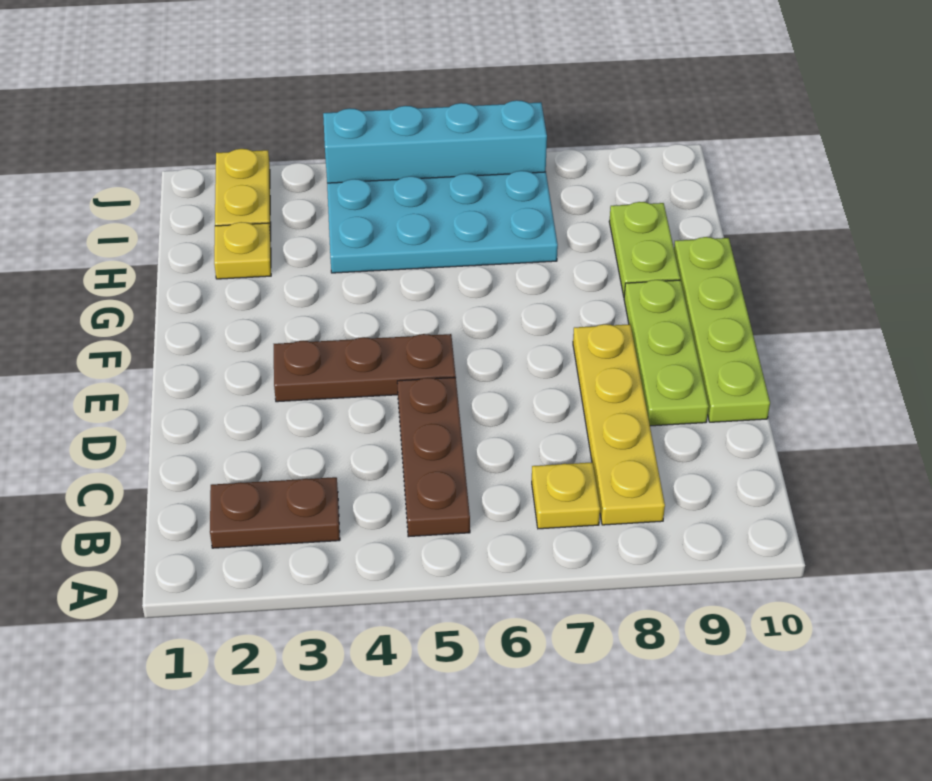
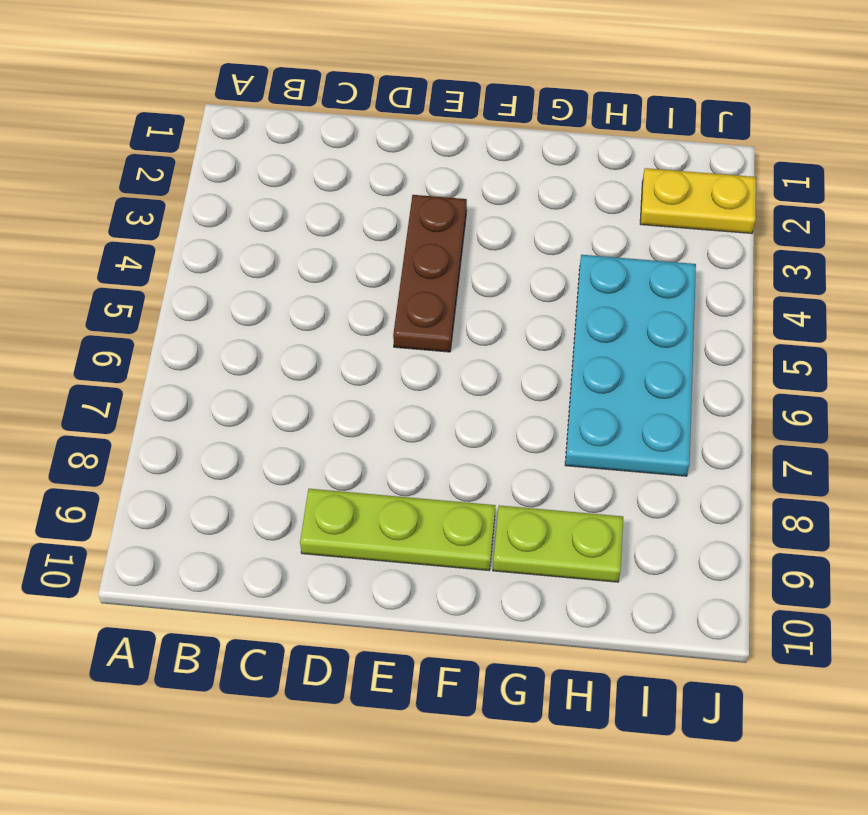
none -> brown 1x2 plate [210,477,340,548]
none -> brown 1x3 plate [397,377,470,537]
none -> yellow 1x1 plate [532,462,600,529]

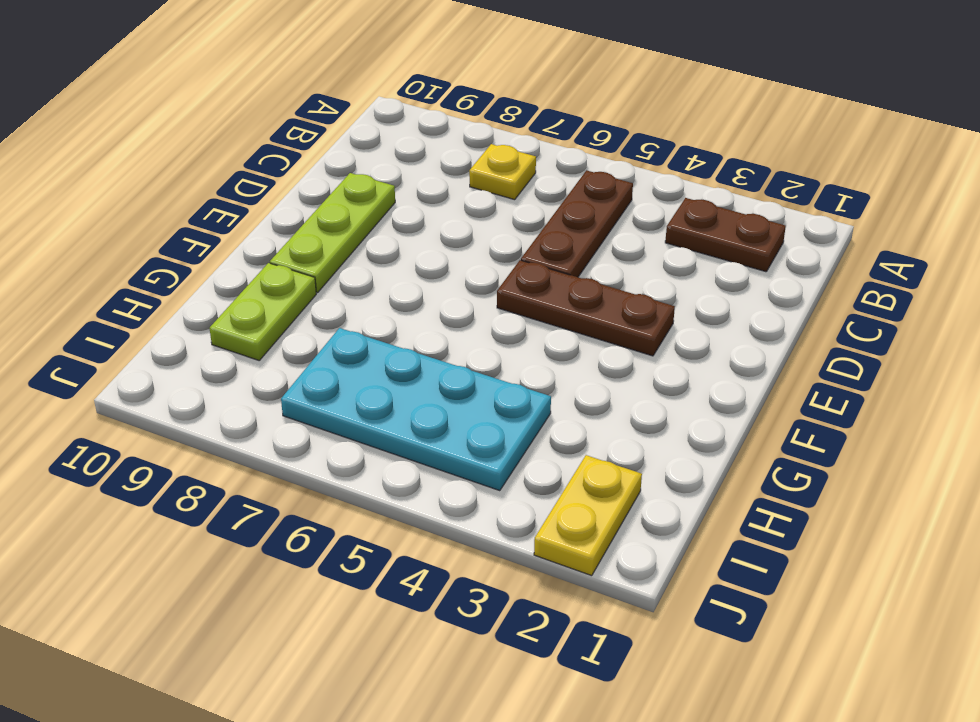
none -> yellow 1x4 plate [573,324,665,525]
none -> lime 1x4 plate [674,237,770,422]
none -> yellow 1x1 plate [214,222,271,279]

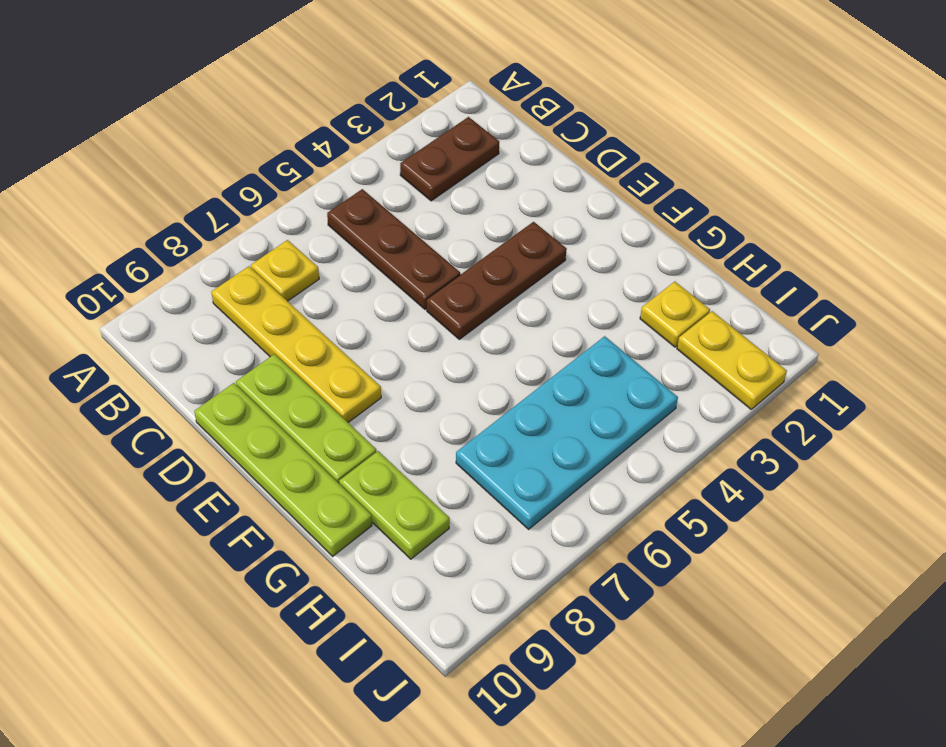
none -> cyan 1x4 brick [323,100,547,183]

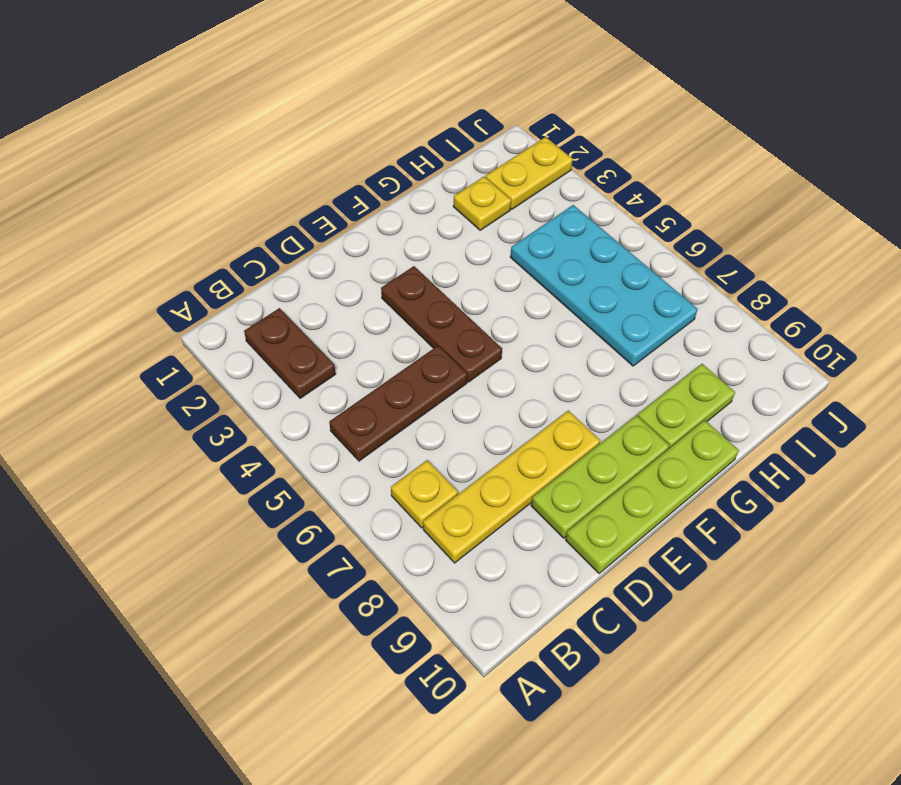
none -> cyan 1x4 brick [323,100,547,183]

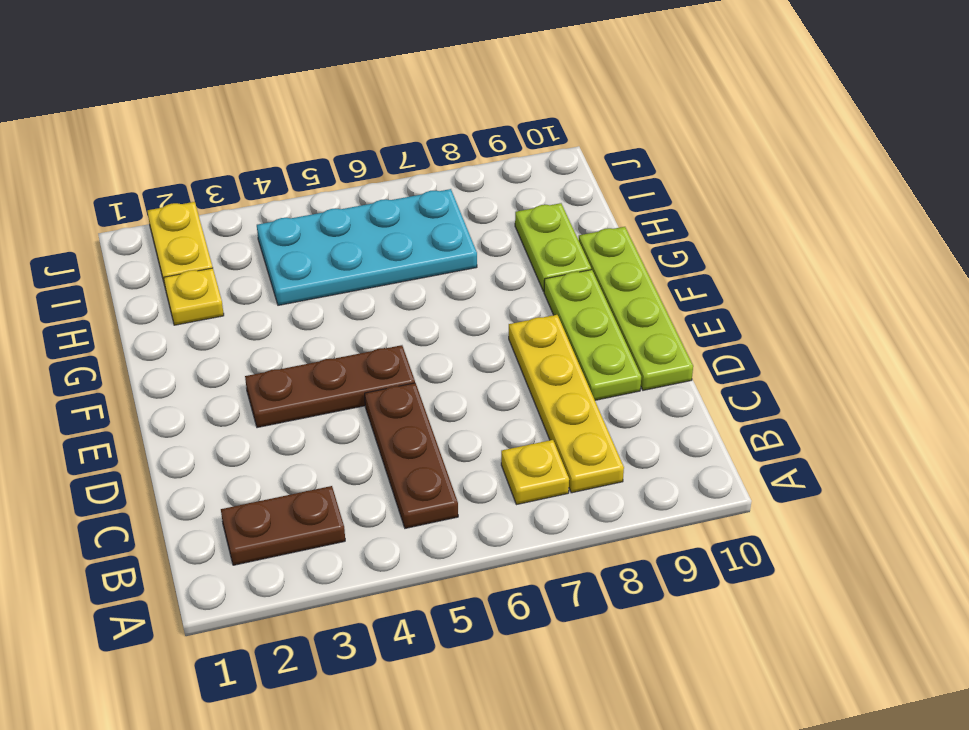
none -> cyan 1x4 brick [323,100,547,183]

